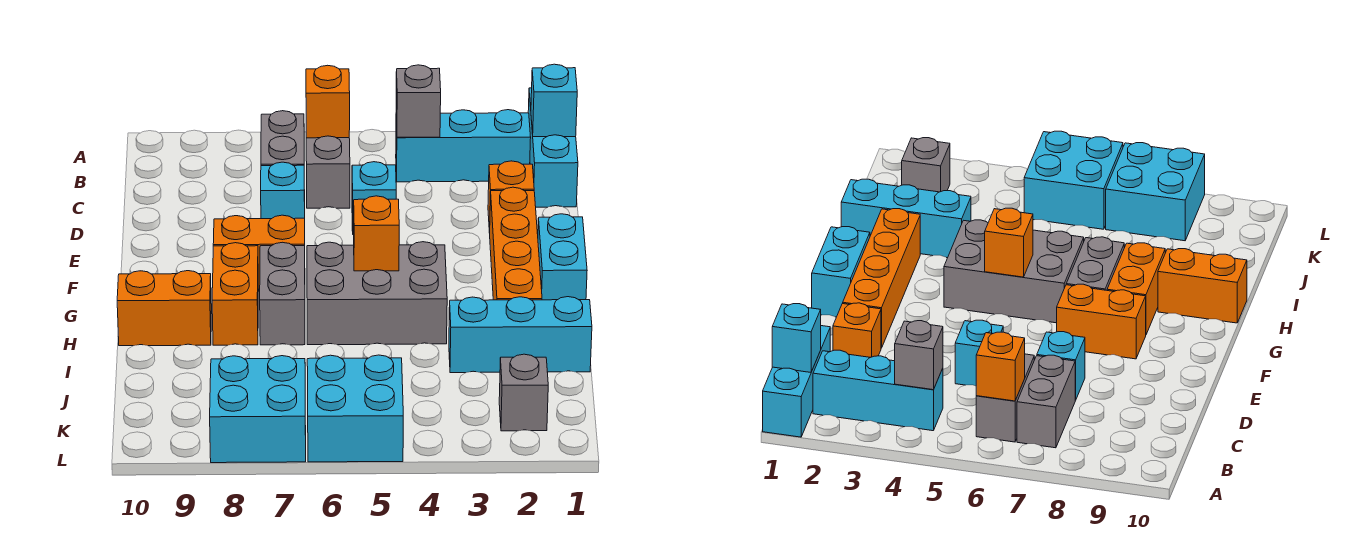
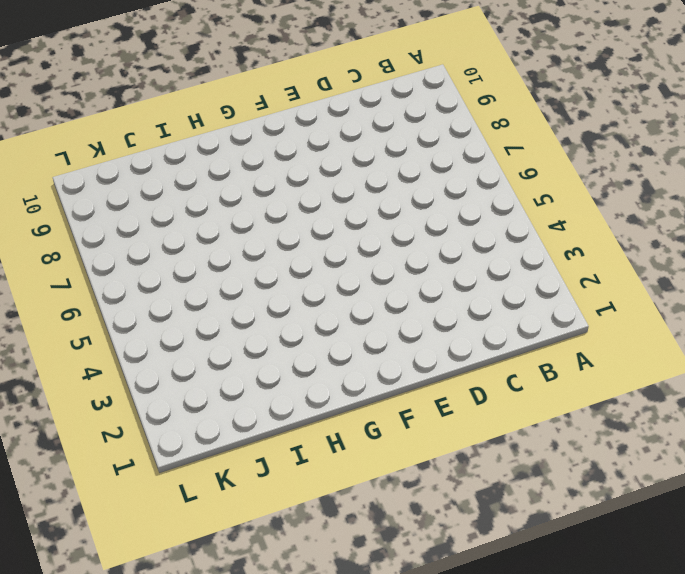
none -> cyan 1x3 brick [528,88,578,207]
none -> cyan 1x3 brick [396,110,531,182]
none -> grey 1x2 brick [306,136,350,208]

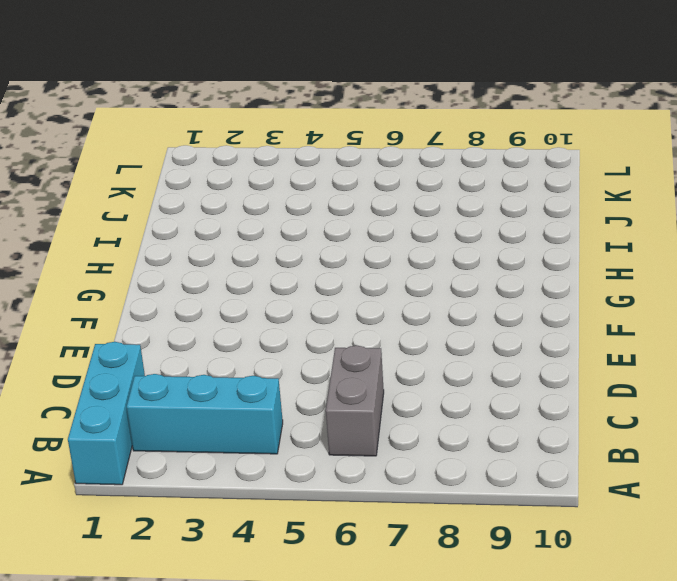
none -> grey 1x2 brick [261,111,305,194]
none -> orange 1x1 brick [488,161,534,233]
none -> cyan 1x1 brick [352,162,396,235]

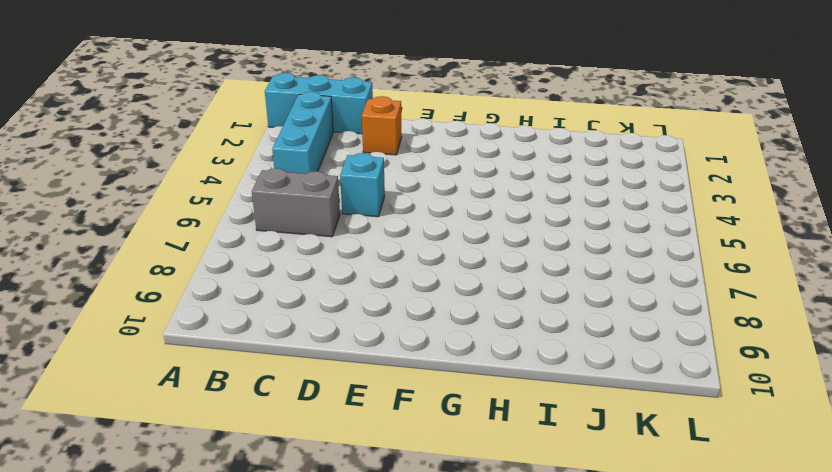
none -> grey 1x2 brick [261,111,305,194]
none -> cyan 1x1 brick [261,162,305,219]
none -> orange 1x4 brick [490,187,542,300]

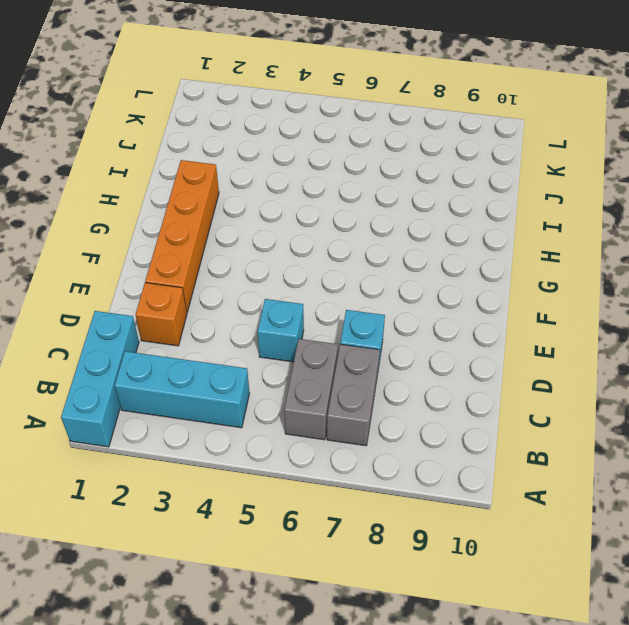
none -> cyan 1x2 brick [538,214,587,300]
none -> orange 1x2 brick [213,215,305,289]
none -> grey 2x3 brick [307,242,447,345]

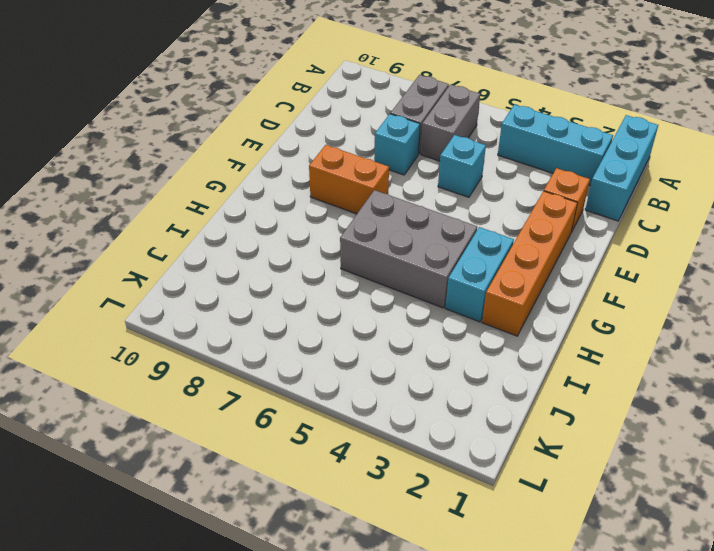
cyan 1x2 brick [445,227,514,322] -> cyan 1x2 brick moved to [538,214,587,300]
none -> grey 1x2 brick [260,242,305,345]
none -> orange 1x2 brick [212,243,259,345]
none -> orange 1x2 brick [117,271,211,346]

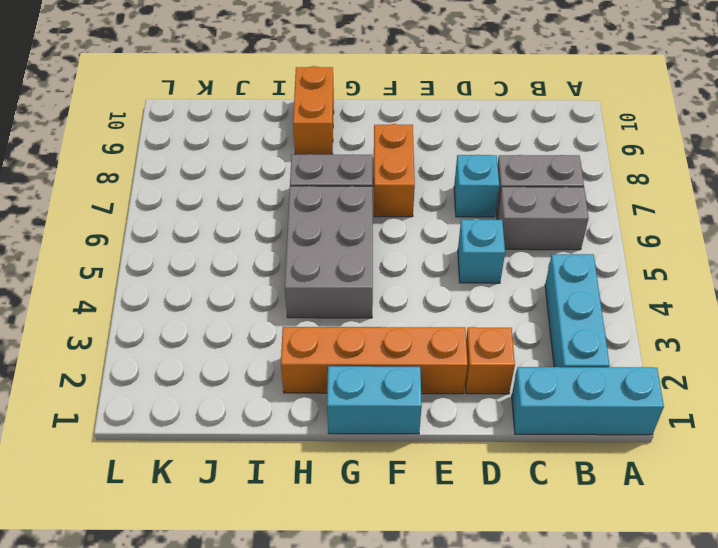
none -> orange 1x2 brick [212,243,259,345]
none -> cyan 1x3 brick [449,297,592,373]
none -> grey 1x1 brick [499,354,548,431]

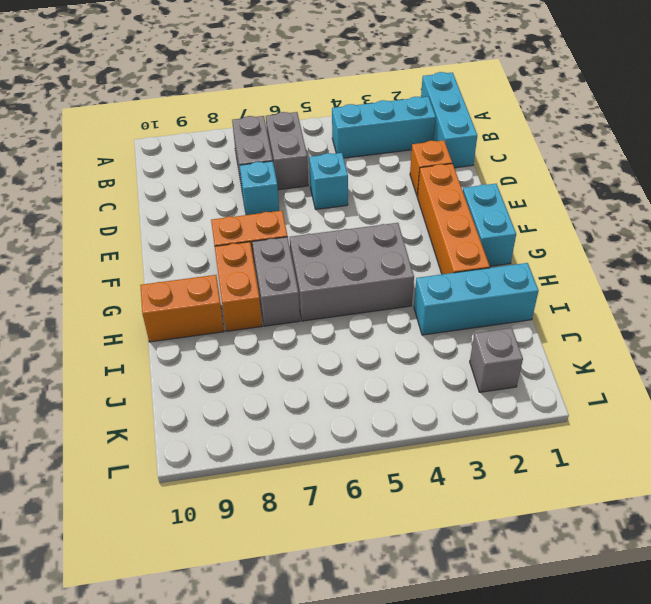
none -> cyan 2x2 brick [307,355,403,462]
none -> cyan 2x2 brick [210,356,306,463]
none -> cyan 1x1 brick [531,64,577,137]

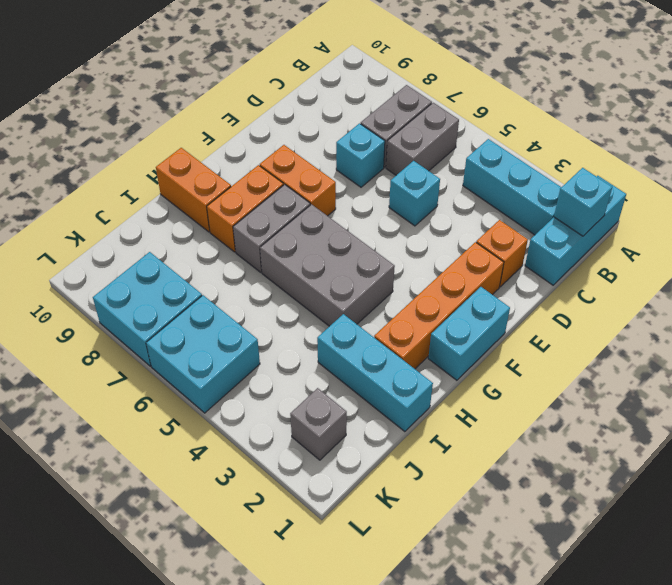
none -> grey 1x1 brick [396,65,441,137]
none -> orange 1x1 brick [306,65,350,138]
none -> orange 1x1 brick [354,196,399,271]

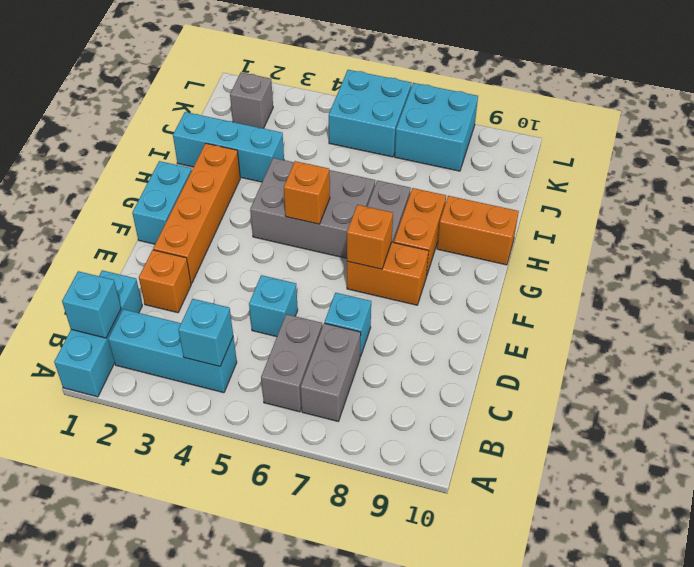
cyan 1x1 brick [178,299,233,366] -> grey 1x1 brick [396,65,441,137]
orange 1x1 brick [347,205,393,269] -> orange 1x1 brick moved to [306,65,350,138]

